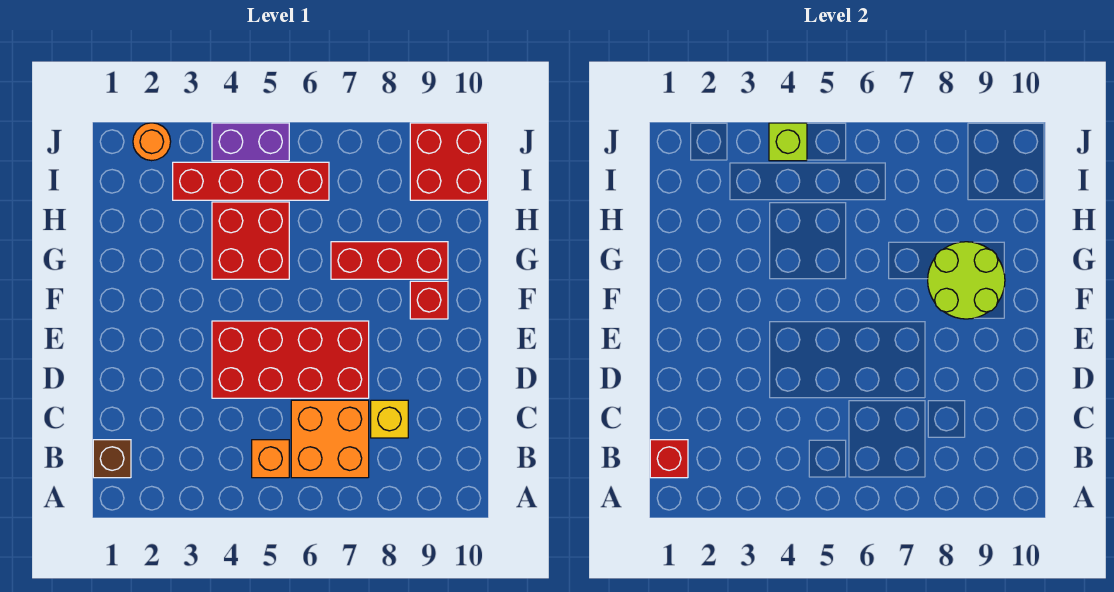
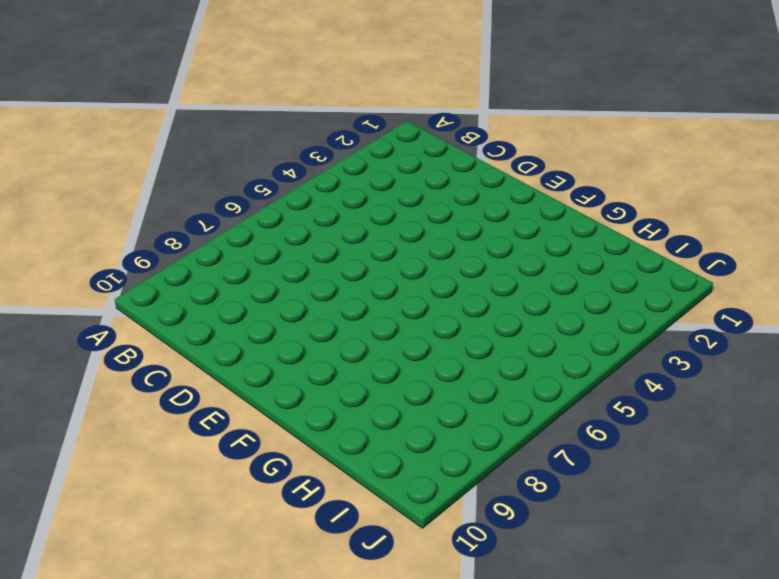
none -> brown 1x1 brick [93,440,131,478]
none -> orange 1x1 brick [252,440,289,478]
none -> orange 2x2 brick [291,400,369,478]

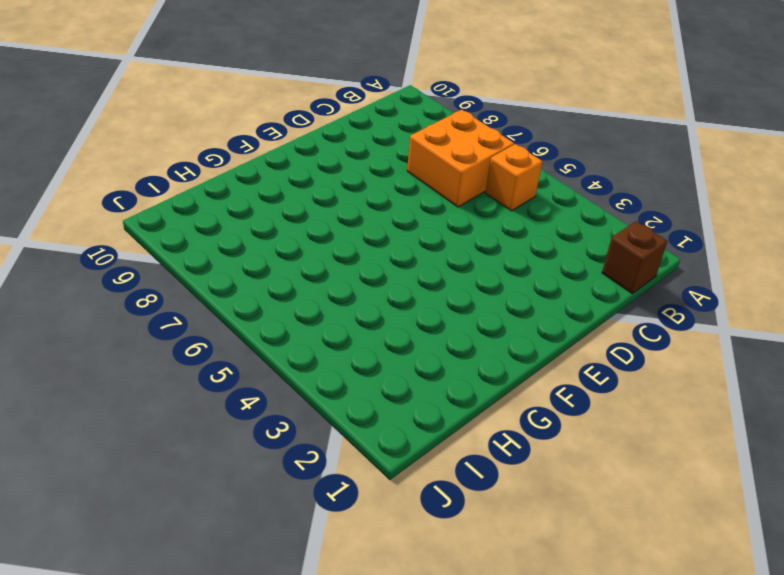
none -> yellow 1x1 brick [371,400,408,438]
none -> red 2x4 brick [212,321,369,398]
none -> red 1x1 brick [410,281,448,319]

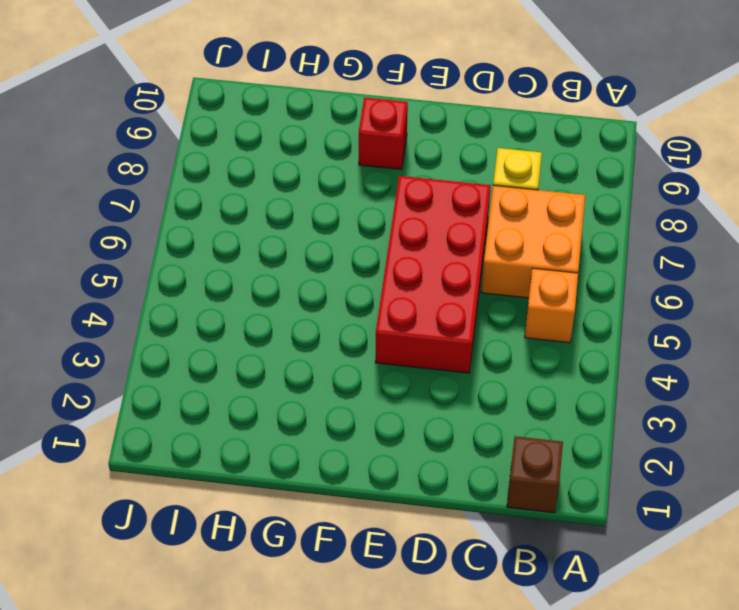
none -> red 2x2 brick [212,202,289,279]
none -> red 1x3 brick [331,242,448,279]
none -> red 1x4 brick [173,162,329,200]

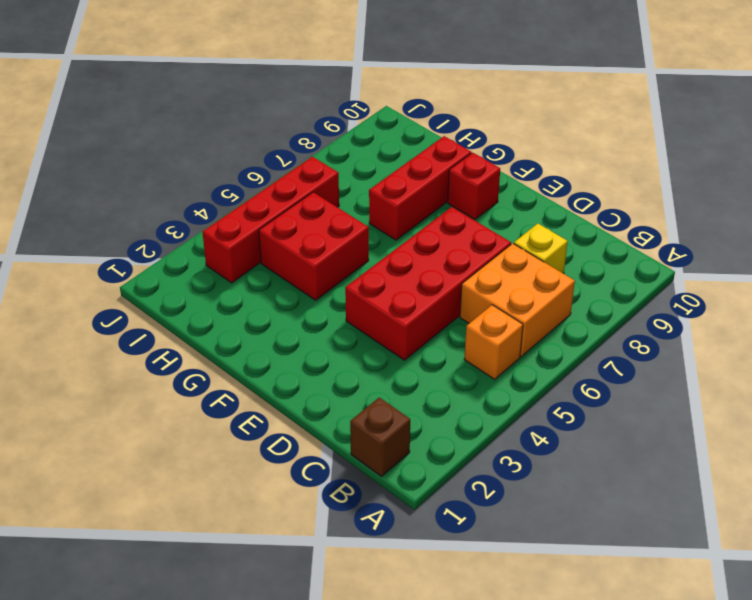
none -> red 2x2 brick [410,123,488,200]
none -> orange 1x1 round brick [133,123,171,161]
none -> purple 1x2 brick [212,123,289,161]

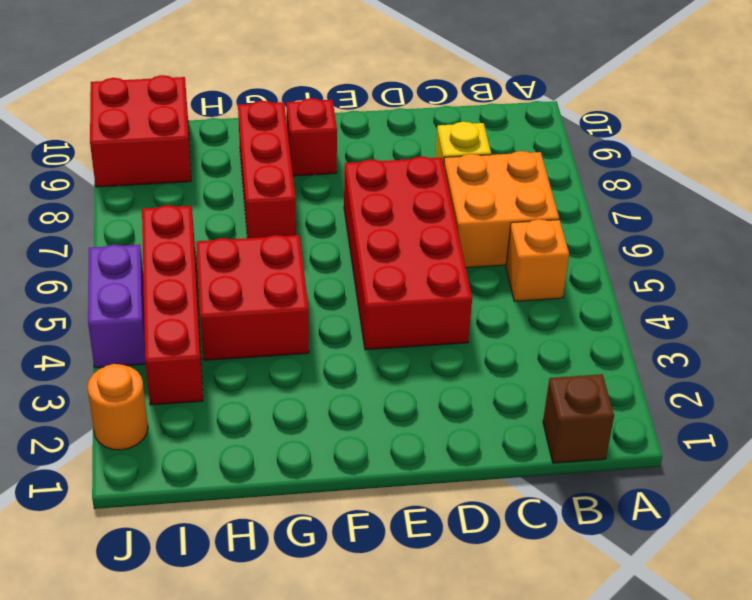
none -> red 1x1 brick [650,440,688,478]
none -> lime 2x2 round brick [928,242,1005,319]
none -> lime 1x1 brick [769,123,807,161]

